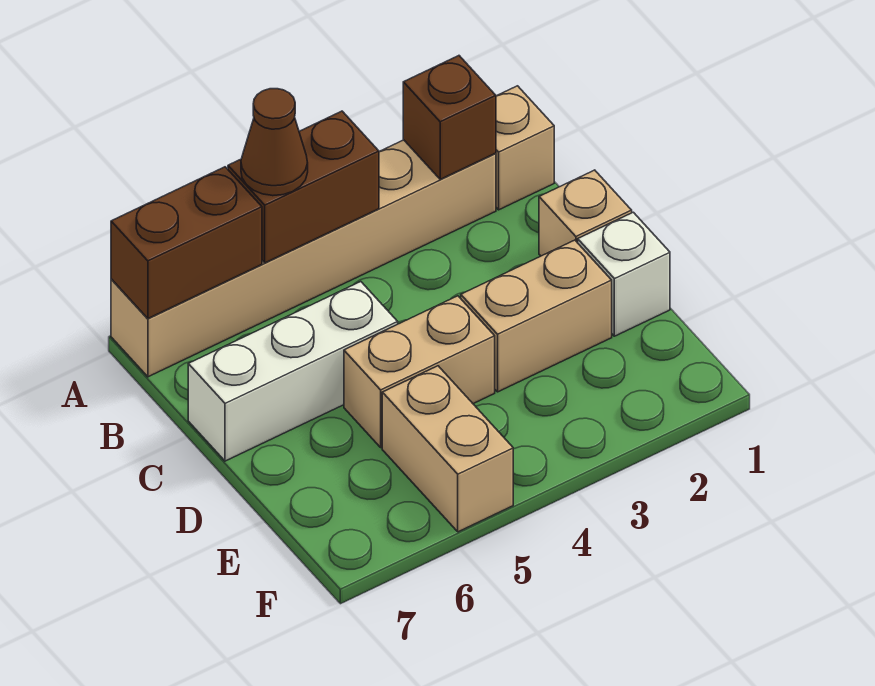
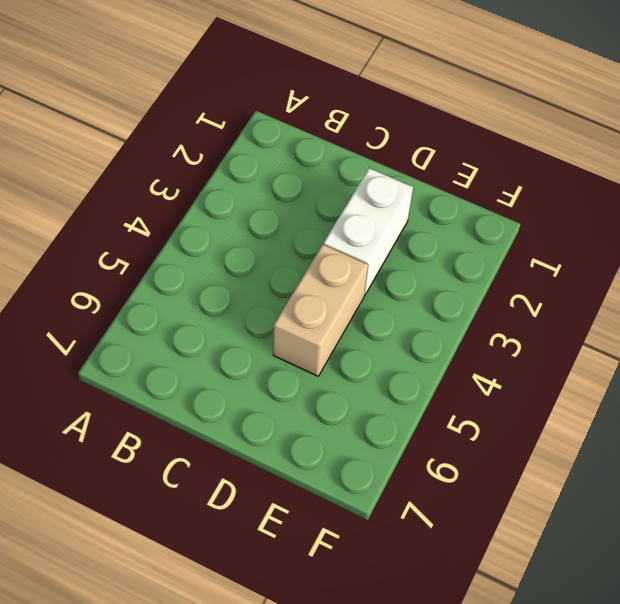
white 1x2 brick [324,168,413,295] -> tan 1x2 brick [461,240,612,392]
none -> tan 1x1 brick [496,86,554,210]
none -> tan 1x6 brick [111,140,496,377]
none -> tan 1x1 brick [539,170,632,256]

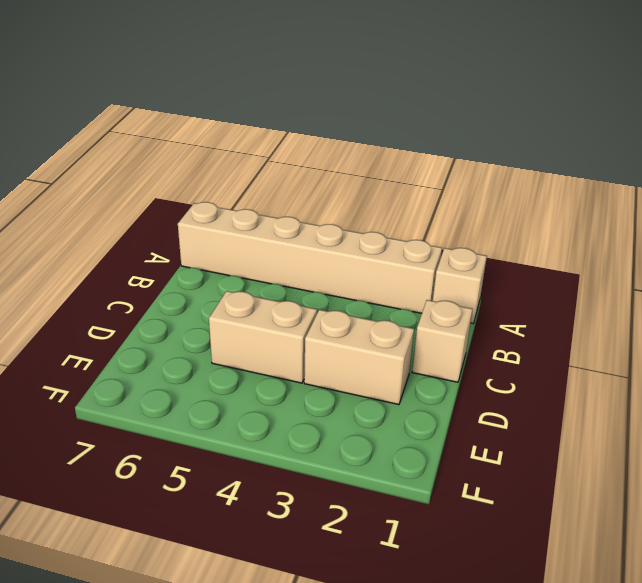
none -> white 1x3 brick [188,282,398,461]
none -> white 1x1 brick [578,212,670,336]
none -> tan 1x2 brick [382,366,513,532]

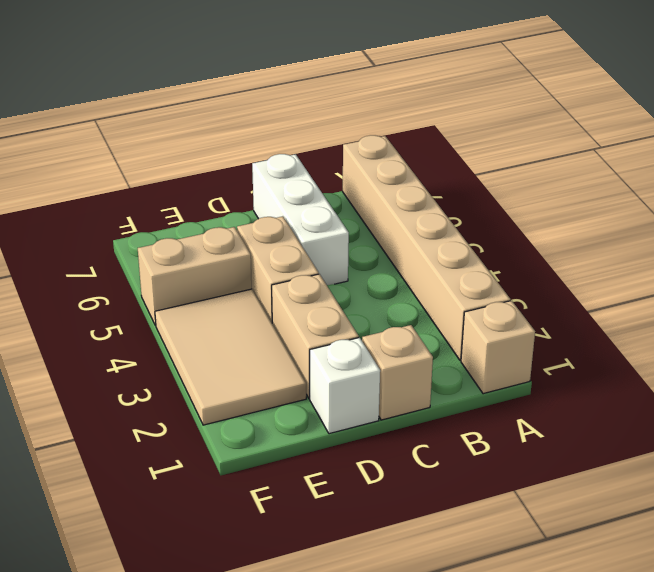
tan 2x3 tile [155,289,306,425] -> none
none -> brown 1x1 brick [403,56,496,179]
none -> brown 1x2 brick [228,111,379,263]
none -> brown 1x2 brick [111,167,262,318]

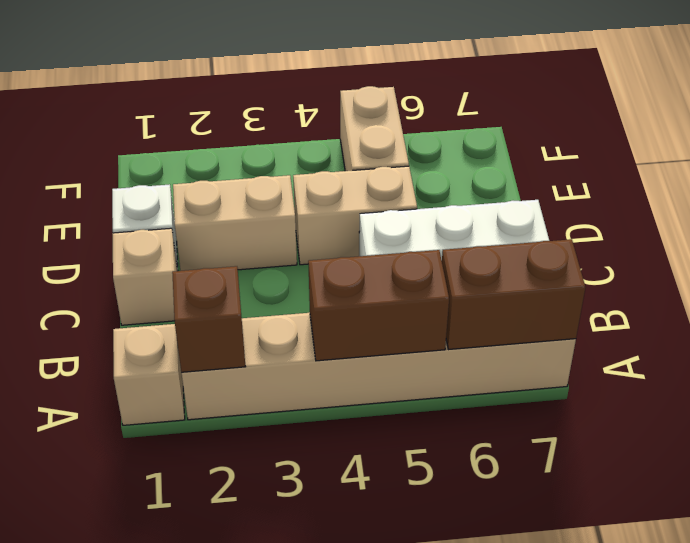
none -> brown 1x1 cone [241,89,308,196]

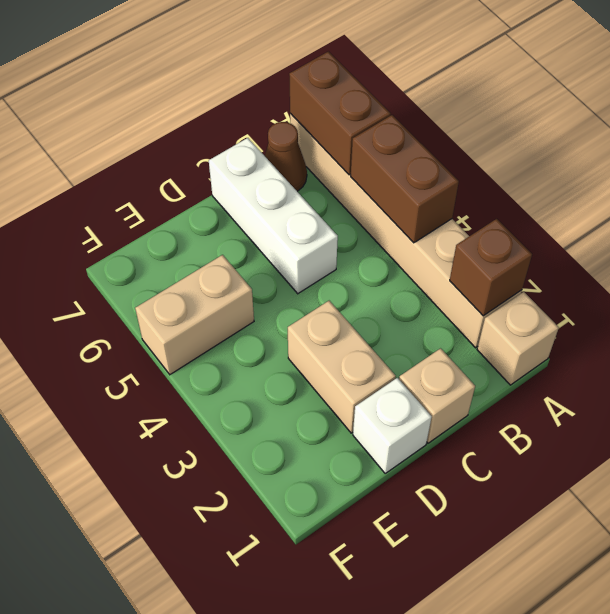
brown 1x1 cone [265,122,307,191] -> brown 1x1 cone moved to [241,89,308,196]
none -> tan 1x2 brick [344,296,495,447]

